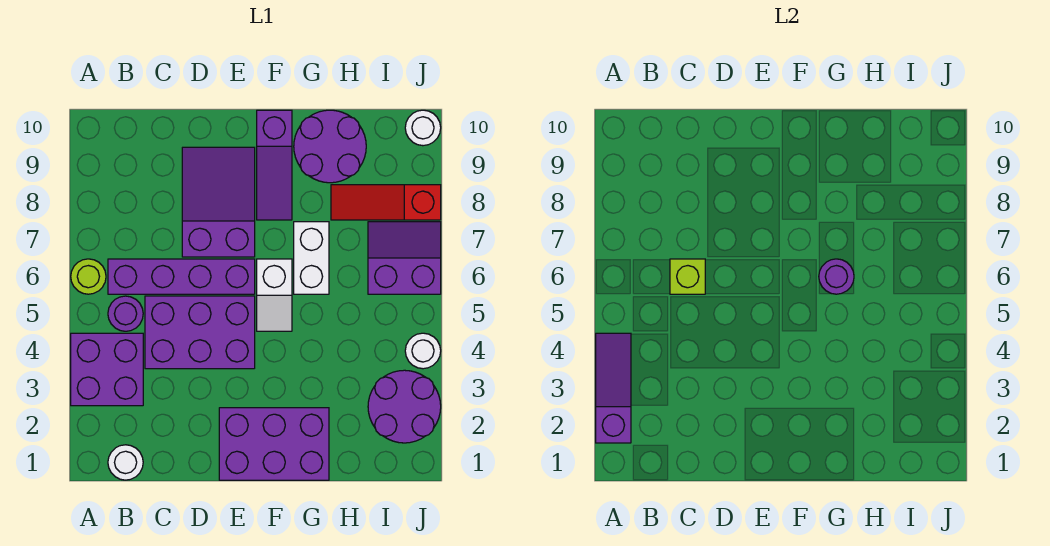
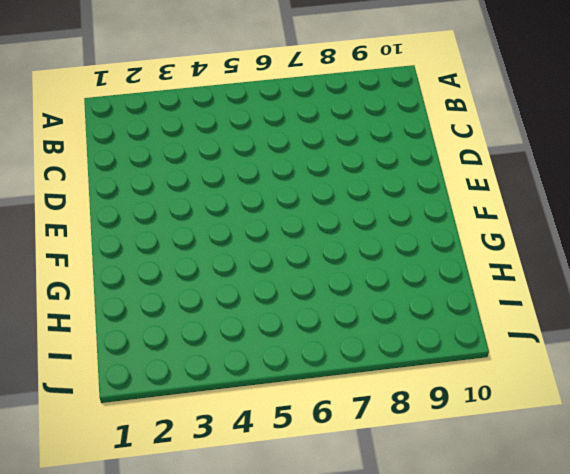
none -> purple 2x2 brick [71,333,143,406]
none -> lime 1x1 round brick [71,259,106,294]
none -> white 1x1 round brick [108,445,143,480]

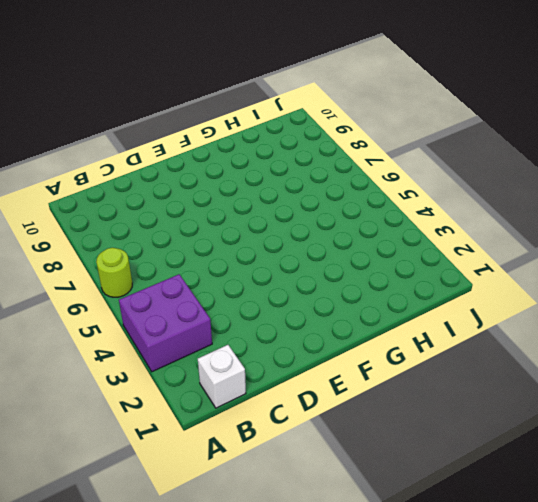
white 1x1 brick [198,345,246,408] -> white 1x1 round brick [108,445,143,480]
none -> purple 1x1 round brick [108,296,143,331]
none -> purple 1x4 brick [108,259,255,294]
none -> purple 2x3 brick [145,296,255,369]

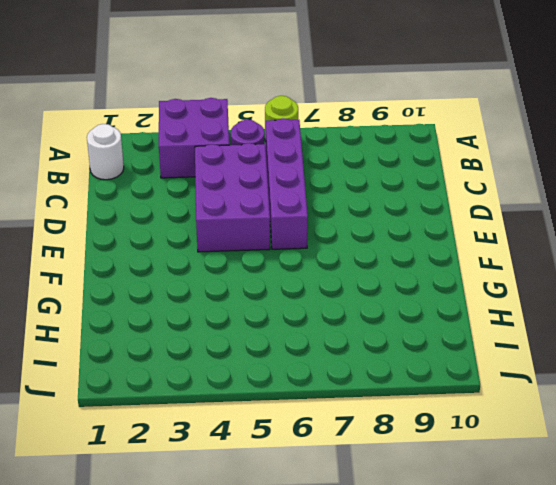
none -> purple 2x3 slope [182,147,255,257]
none -> purple 2x3 brick [219,408,329,480]
none -> white 1x2 slope [257,259,292,331]

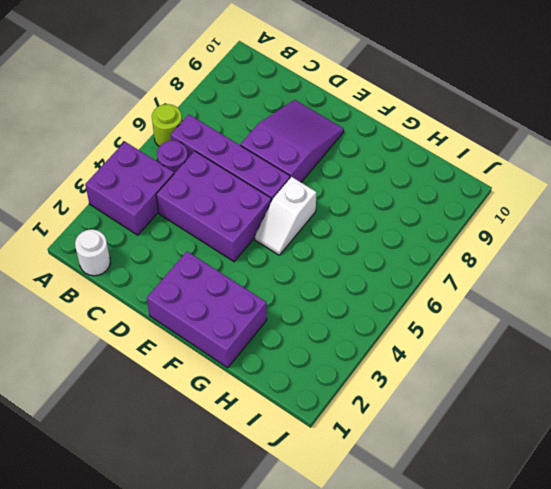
none -> purple 1x3 slope [257,110,292,220]
none -> white 1x2 brick [294,222,329,294]
none -> purple 2x2 round brick [294,110,366,183]

